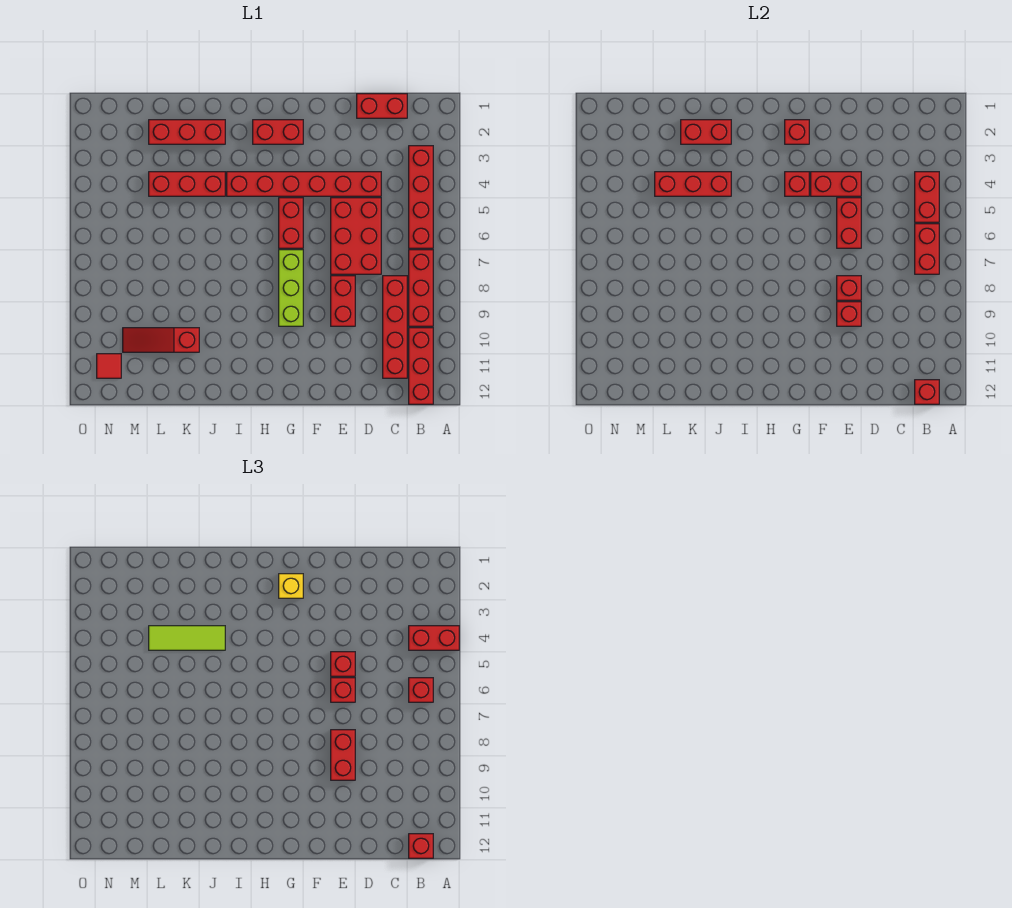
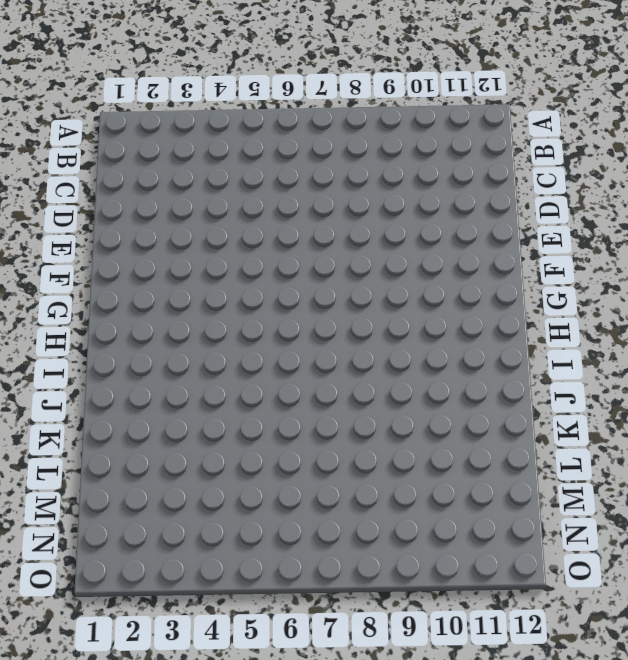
none -> red 1x4 brick [409,146,433,248]
none -> red 1x3 brick [409,250,433,326]
none -> red 1x3 brick [409,328,433,404]
none -> red 1x2 brick [357,94,407,118]

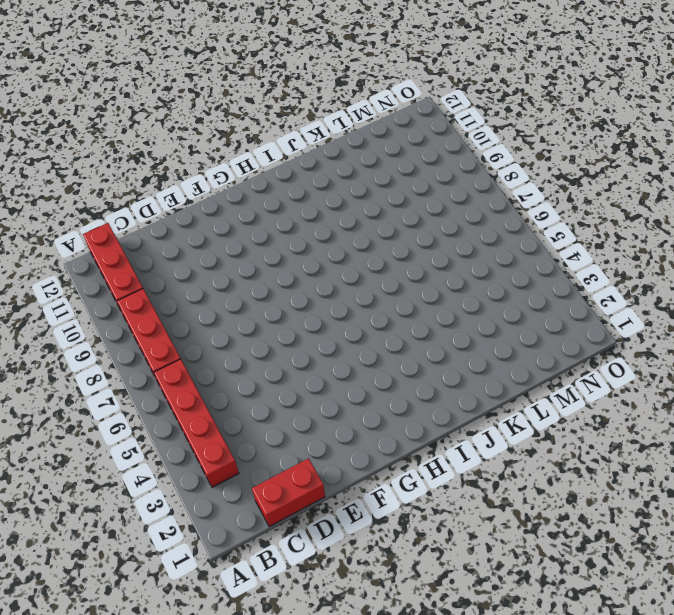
none -> red 1x4 brick [383,276,407,378]
none -> red 1x6 brick [227,172,381,196]
none -> red 2x3 brick [331,198,381,274]
none -> red 1x2 brick [331,276,355,326]

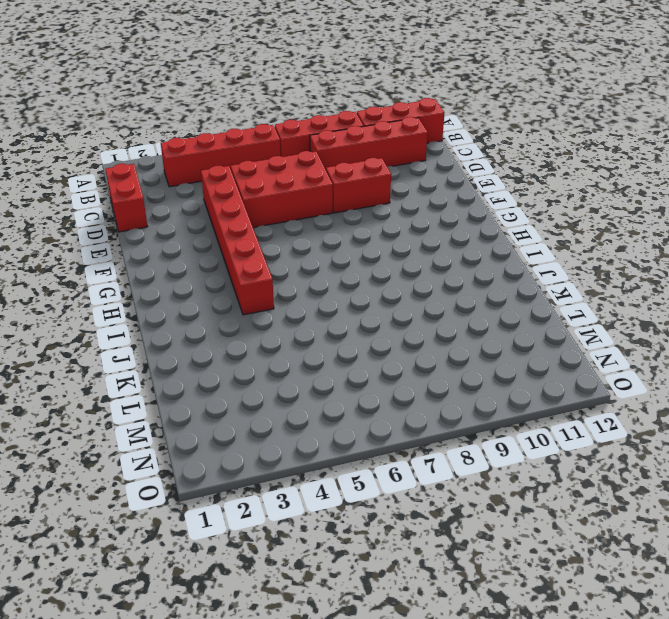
none -> red 1x2 brick [253,120,303,144]
none -> red 1x2 brick [279,198,303,248]
none -> lime 1x3 brick [279,250,303,326]
none -> red 1x3 brick [149,120,225,144]

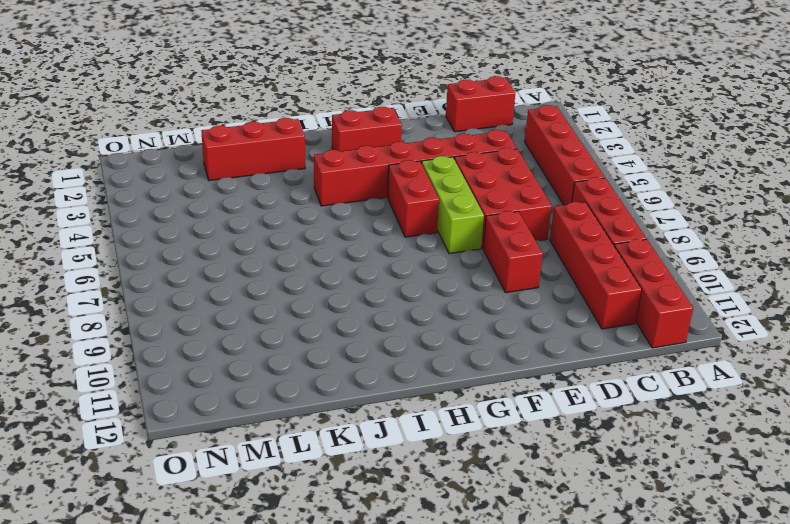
lime 1x3 brick [422,156,484,253] -> lime 1x3 brick moved to [279,250,303,326]
none -> red 1x3 brick [149,172,225,196]
none -> red 1x3 slope [123,328,199,352]
none -> red 1x1 tile [97,354,121,378]
none -> red 1x2 brick [915,172,939,222]

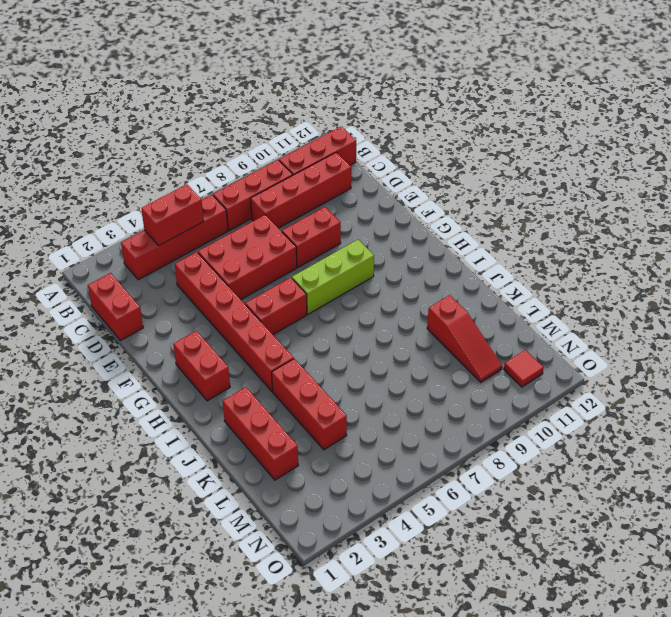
none -> red 1x2 brick [915,224,939,274]
none -> red 1x1 brick [915,380,939,404]
none -> red 1x2 brick [811,172,861,196]
none -> red 1x2 brick [837,198,861,248]

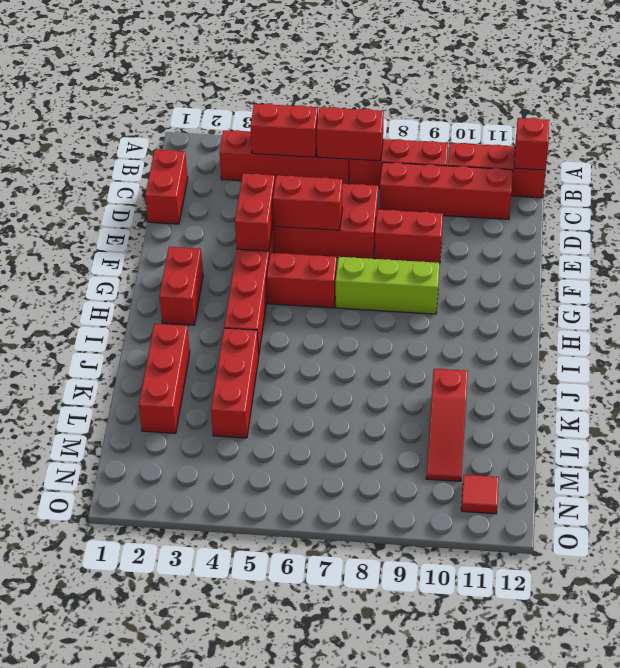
none -> red 1x1 brick [837,276,861,300]
none -> red 1x1 brick [837,302,861,326]
none -> red 1x1 brick [785,120,809,144]
none -> red 1x1 brick [785,172,809,196]

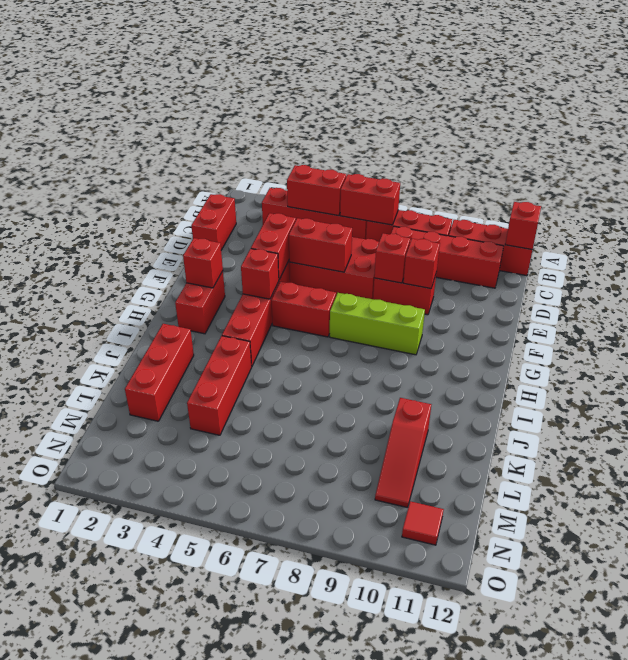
none -> red 1x2 brick [681,120,731,144]
none -> red 1x3 brick [655,172,731,196]
none -> red 1x2 brick [409,626,459,650]
none -> red 1x1 brick [409,678,433,702]

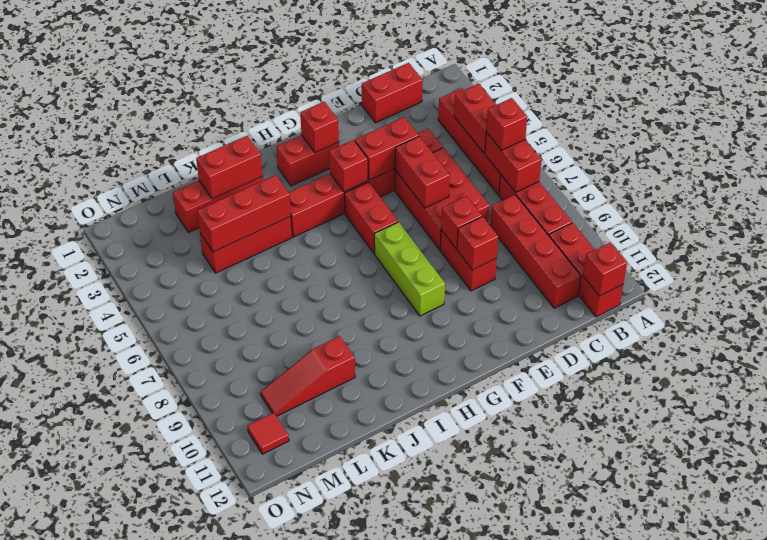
none -> red 1x2 brick [409,626,459,650]
none -> red 1x1 brick [409,834,433,858]
none -> red 1x1 brick [331,652,355,676]
none -> red 1x1 brick [331,678,355,702]

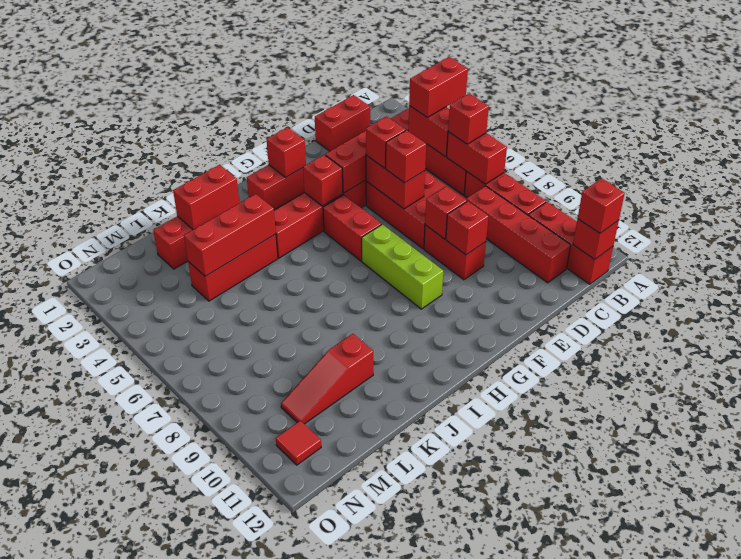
none -> red 1x2 brick [331,730,355,780]
none -> yellow 1x1 brick [279,574,303,598]
none -> lime 1x3 tile [149,626,225,650]

